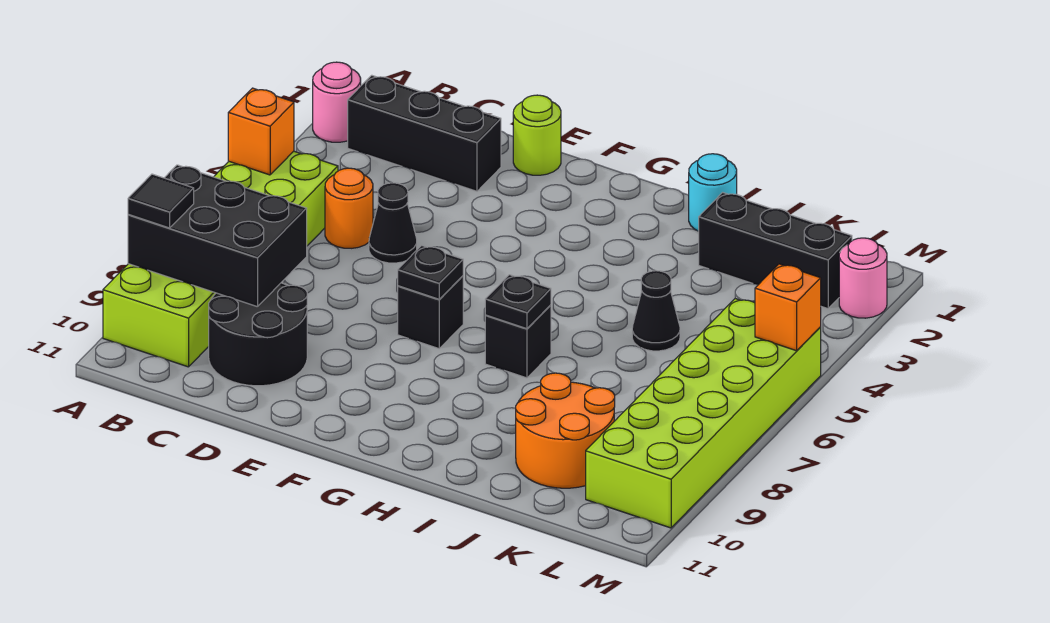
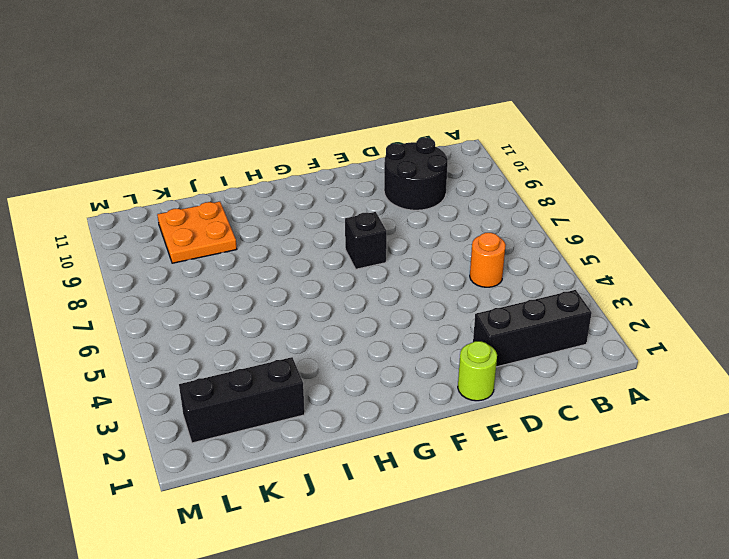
orange 2x2 plate [157,202,237,263] -> orange 2x2 round brick [516,373,615,488]
none -> pink 1x1 round brick [313,62,361,142]
none -> lime 2x6 brick [103,151,338,367]
none -> black 1x1 cone [369,183,417,263]

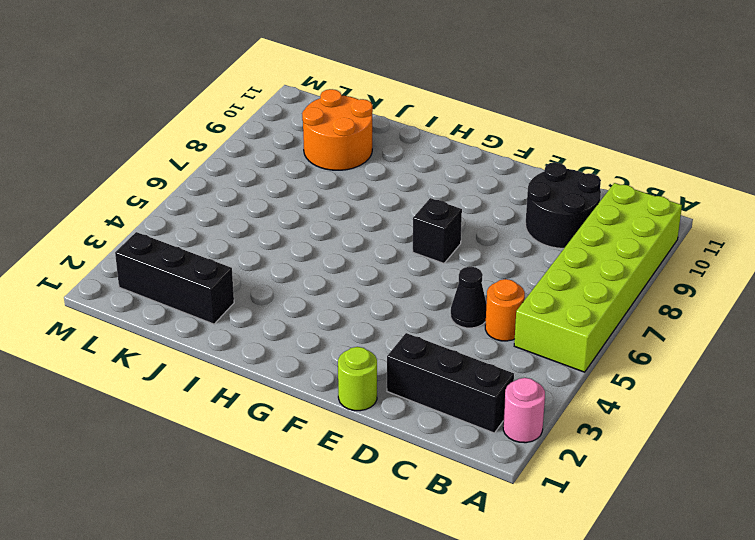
none -> black 1x1 brick [485,305,551,378]
none -> cyan 1x1 round brick [689,154,737,231]
none -> black 1x1 cone [632,271,680,351]

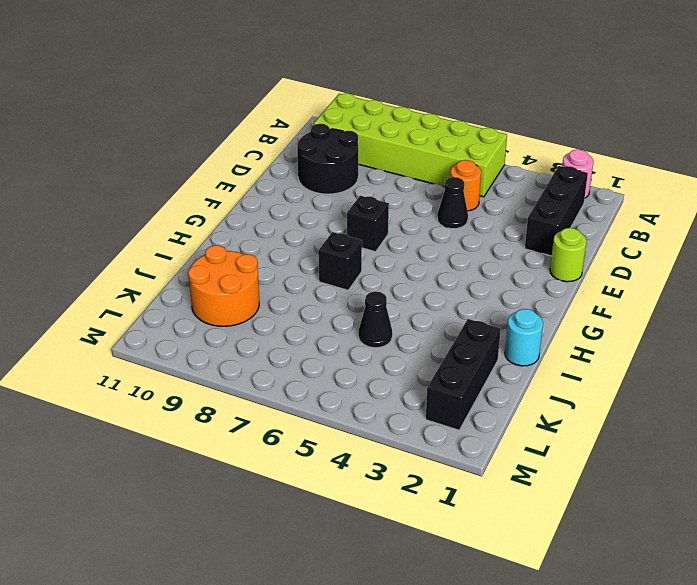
none -> lime 2x6 brick [586,299,821,528]
none -> pink 1x1 round brick [839,238,887,318]
none -> orange 1x1 brick [228,88,294,175]

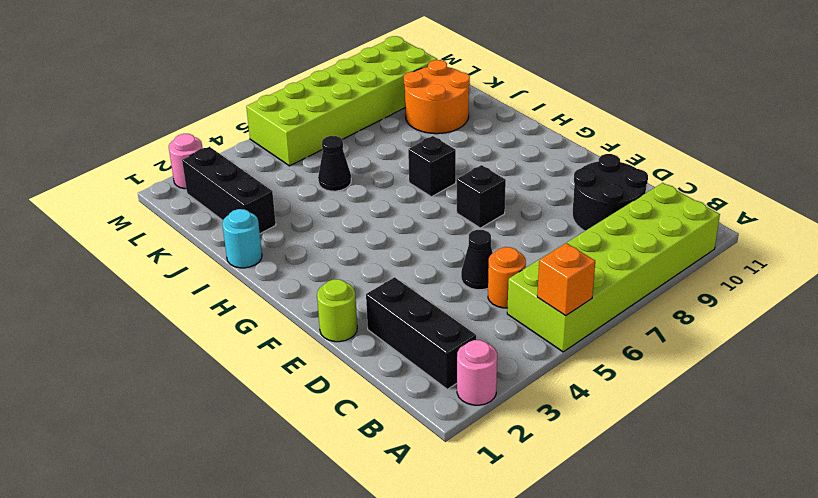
none -> black 2x3 brick [128,165,307,307]
none -> black 1x1 plate [398,245,463,299]
none -> black 1x1 plate [485,275,551,329]

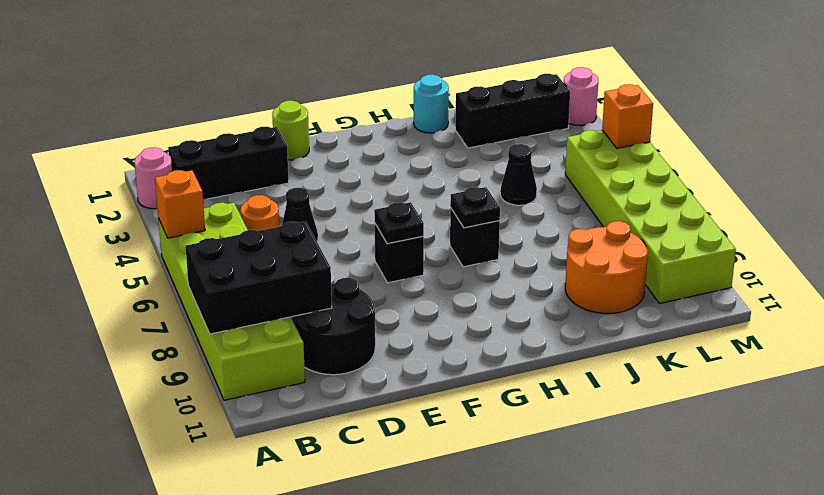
none -> black 1x1 tile [128,174,194,228]

